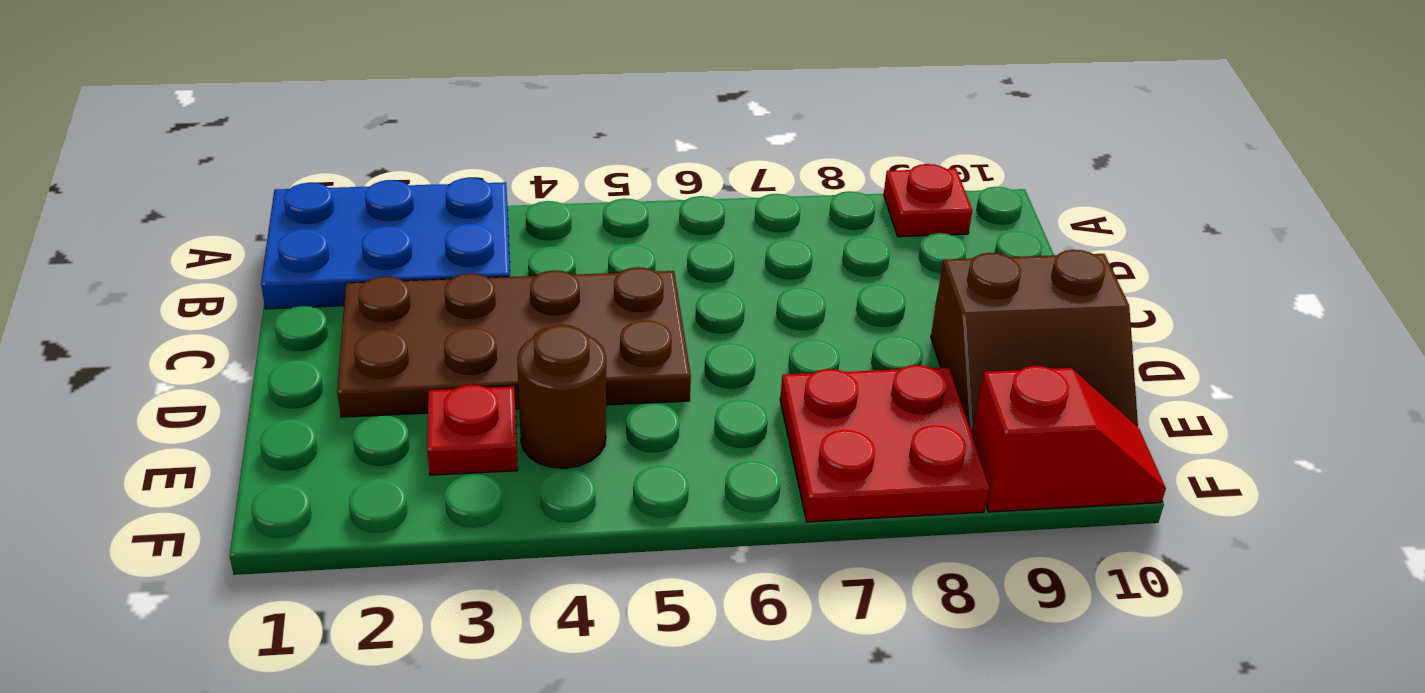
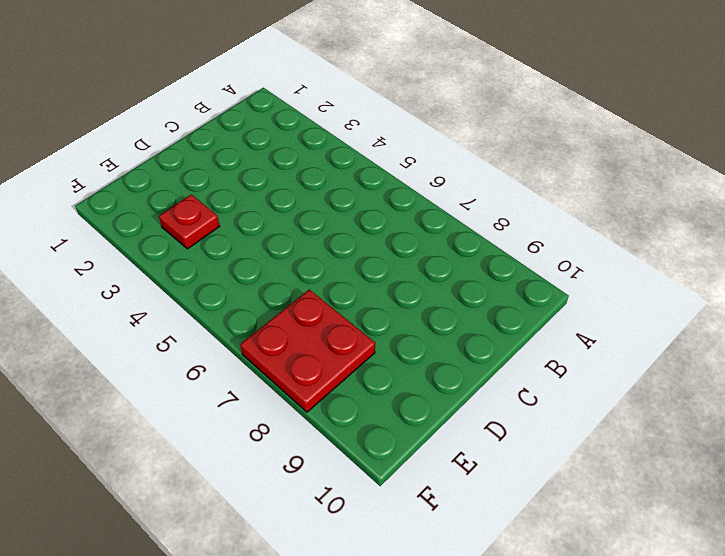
none -> blue 2x3 plate [261,178,510,309]
none -> red 1x1 plate [884,164,973,237]

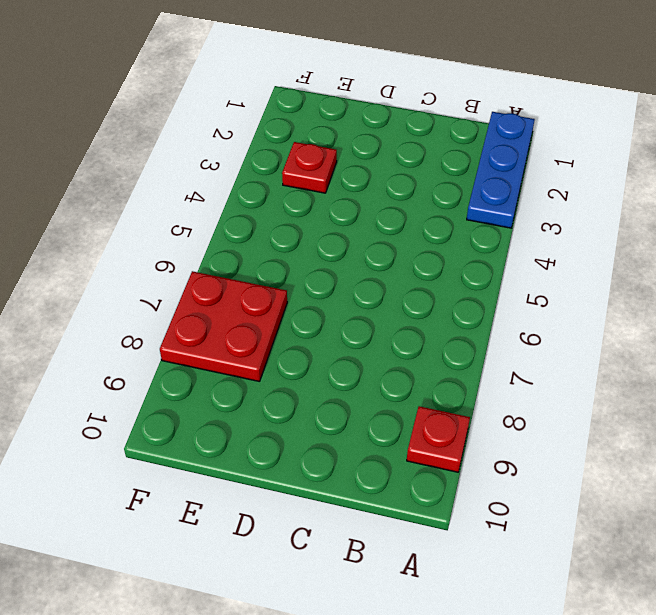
blue 1x3 plate [467,112,535,228] -> blue 2x3 plate [261,178,510,309]
none -> brown 2x4 plate [337,267,691,417]
none -> brown 2x2 slope [931,250,1138,433]

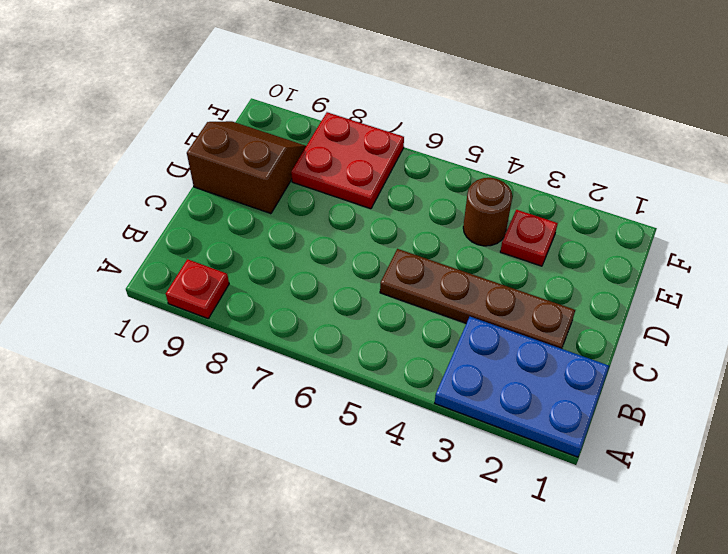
brown 1x4 plate [380,249,575,349] -> brown 2x4 plate [337,267,691,417]
none -> red 1x2 slope [972,366,1166,512]

